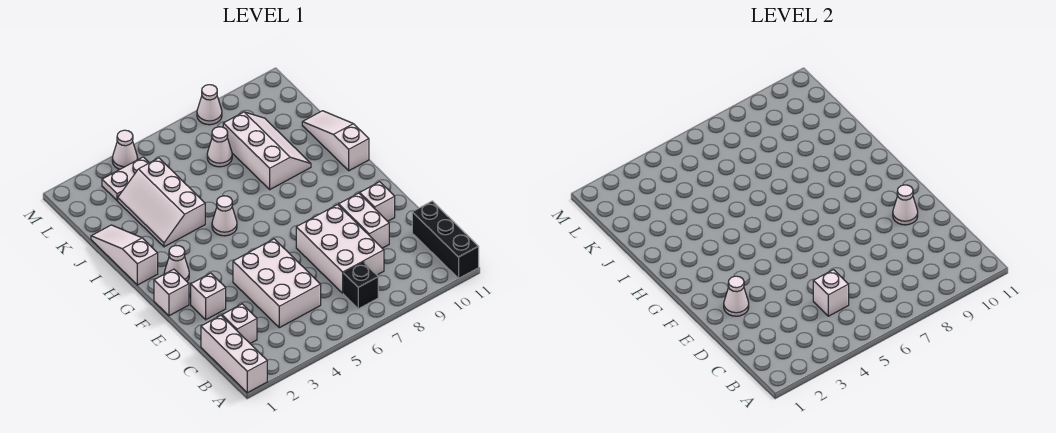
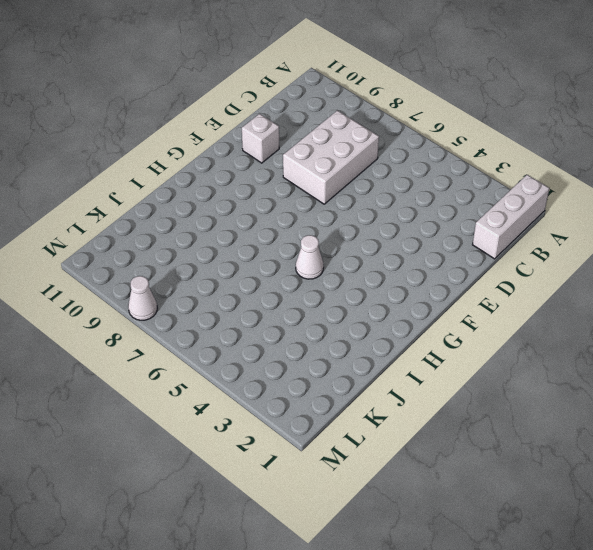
none -> black 1x3 brick [412,201,479,278]
none -> black 1x1 brick [343,262,378,309]
none -> white 1x1 brick [222,304,257,343]

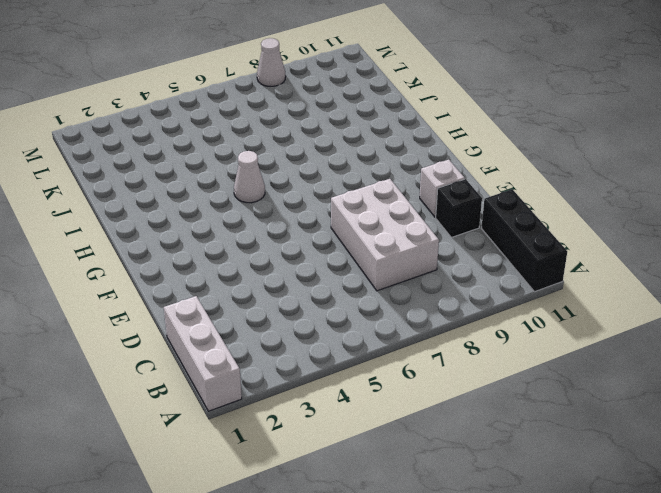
black 1x1 brick [436,179,482,237] -> black 1x1 brick moved to [343,262,378,309]
none -> white 1x1 brick [222,304,257,343]
none -> white 2x3 brick [233,239,321,328]
none -> white 1x2 brick [339,193,389,248]

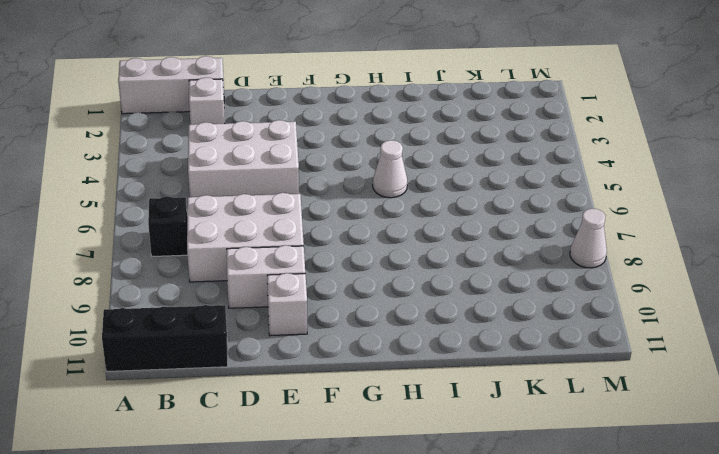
none -> white 1x1 brick [191,273,226,320]
none -> white 1x1 brick [154,269,189,316]
none -> white 1x1 cone [164,246,189,281]

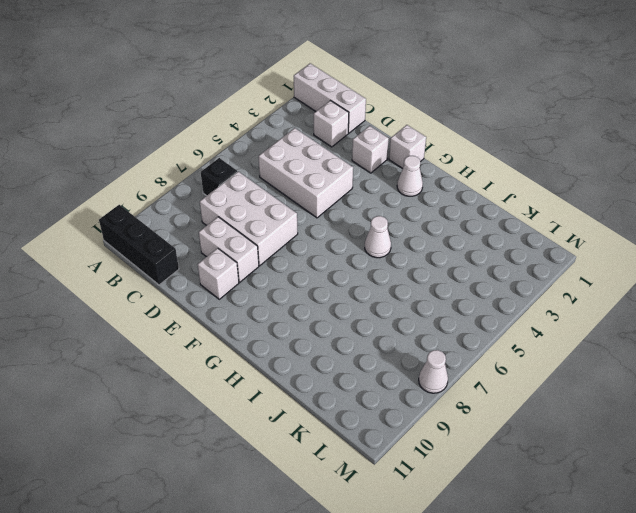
none -> white 1x3 slope [91,225,158,285]
none -> white 1x3 slope [302,111,369,171]
none -> white 2x3 slope [118,158,205,247]

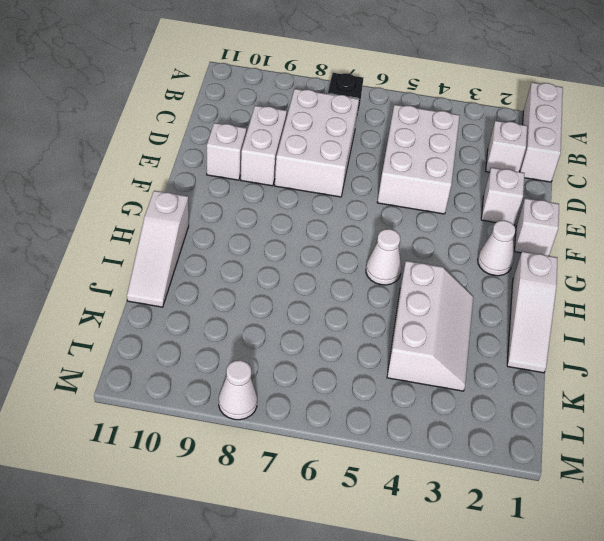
none -> black 1x3 brick [412,201,479,278]
none -> white 2x3 slope [223,112,311,189]
none -> white 1x1 cone [207,127,232,167]

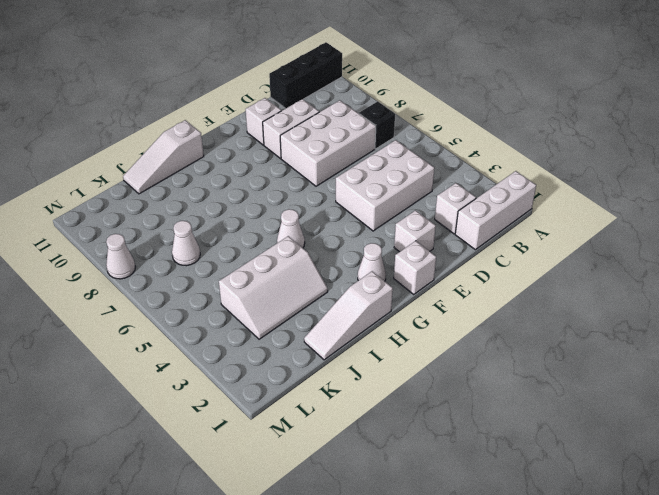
none -> white 2x3 slope [223,112,311,189]
none -> white 1x2 plate [102,157,149,201]
none -> white 1x1 cone [112,130,138,169]

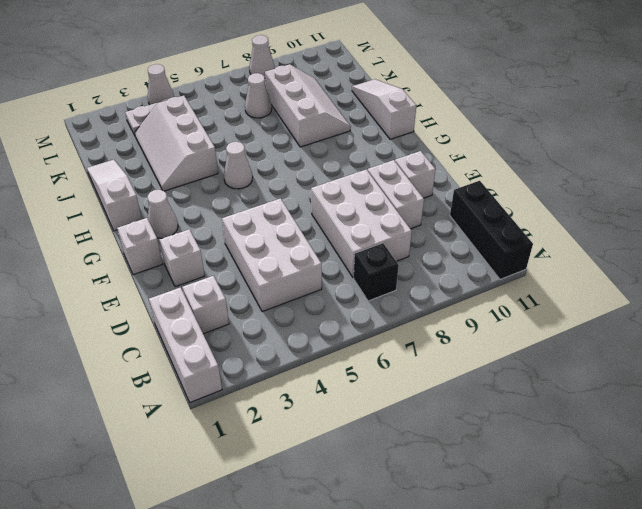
none -> white 1x1 brick [813,270,849,316]
none -> white 1x1 cone [724,276,749,316]
none -> white 1x1 cone [893,185,918,225]

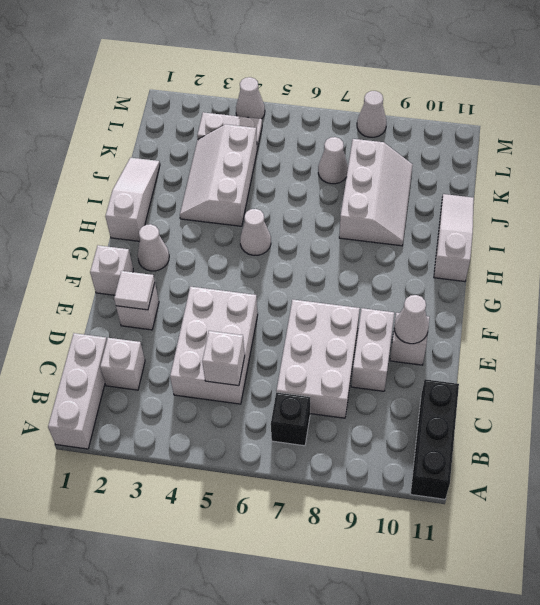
white 1x1 tile [114,271,155,310] -> white 1x1 cone [724,276,749,316]

